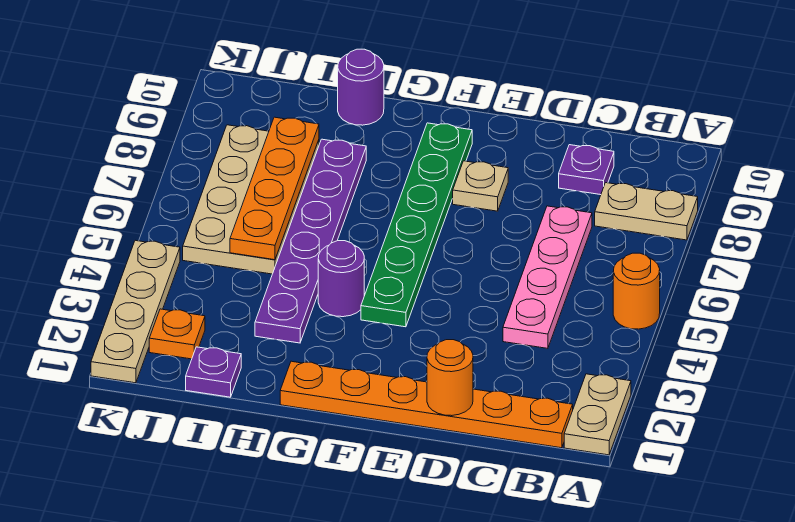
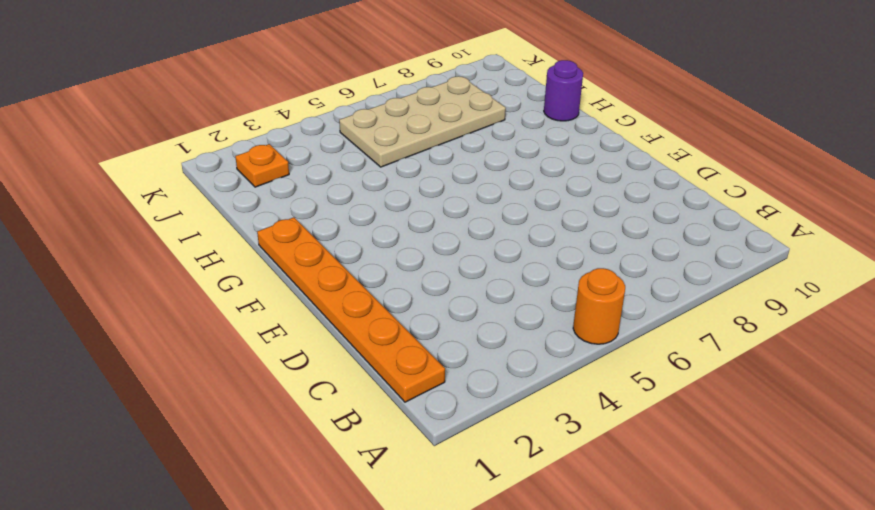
none -> tan 1x2 plate [564,374,631,455]
none -> tan 1x2 plate [595,183,698,240]
none -> pink 1x4 plate [503,206,592,348]

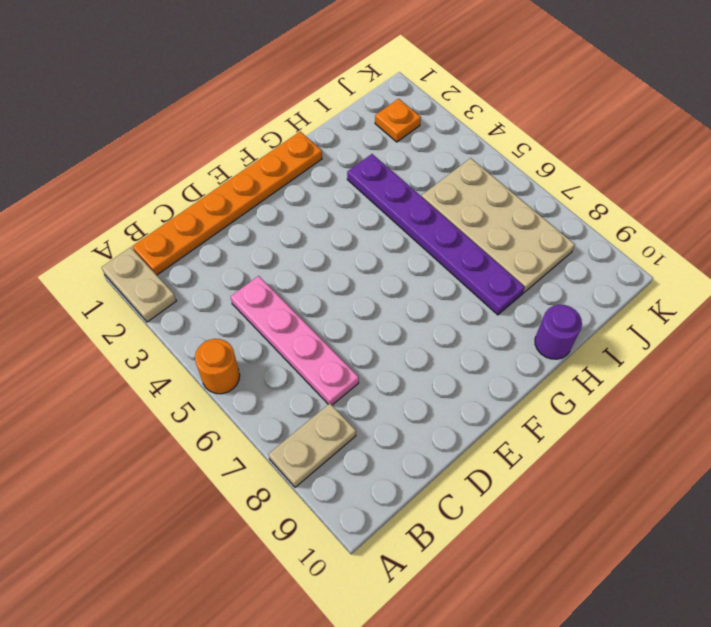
none -> purple 1x1 plate [559,145,614,195]
none -> tan 1x1 plate [453,161,508,211]
none -> green 1x6 plate [361,123,472,327]

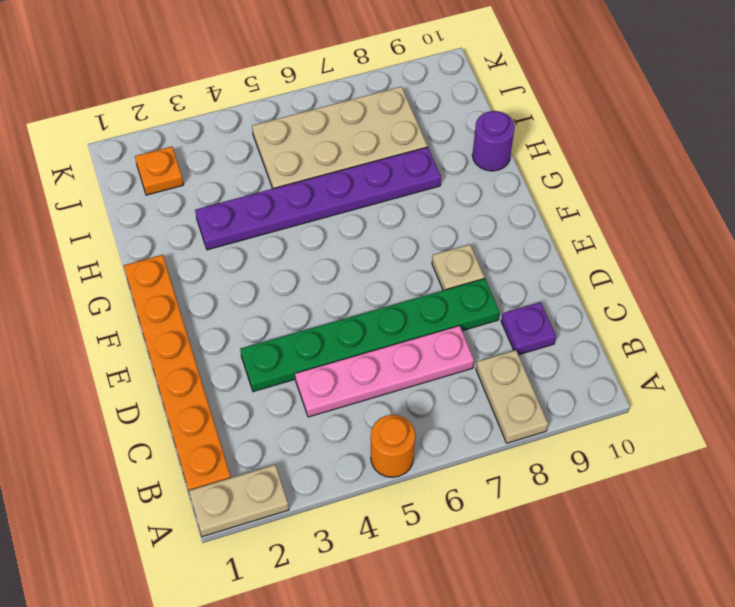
green 1x6 plate [240,279,500,392] -> green 1x6 plate moved to [361,123,472,327]
none -> purple 1x1 round brick [318,241,364,317]
none -> purple 1x1 plate [186,347,241,397]
none -> tan 1x4 plate [91,240,180,383]

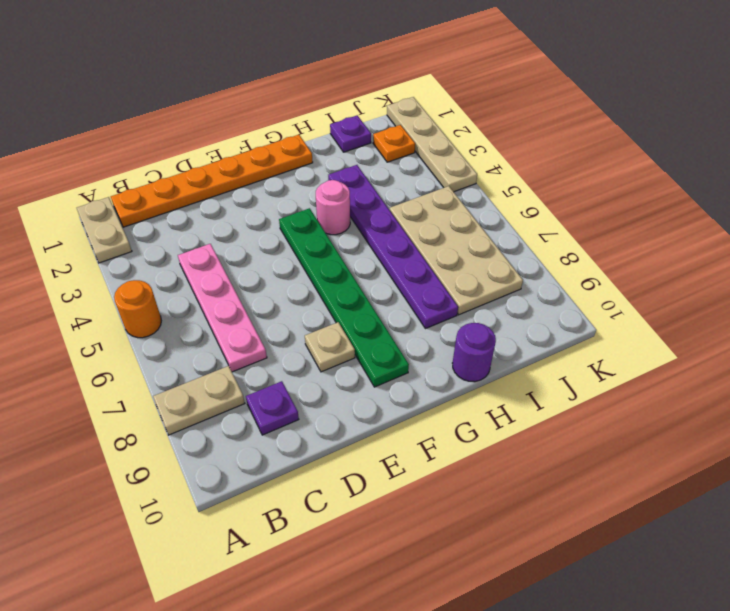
pink 1x1 round brick [316,180,350,235] -> purple 1x1 round brick [318,241,364,317]
none -> orange 1x1 round brick [427,340,473,416]
none -> orange 1x4 plate [230,117,319,260]

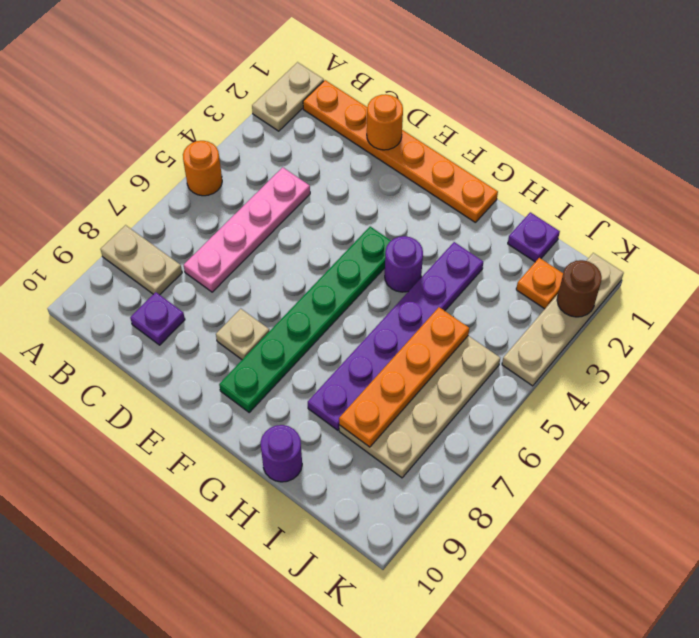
brown 1x1 round brick [557,260,602,317] -> none

